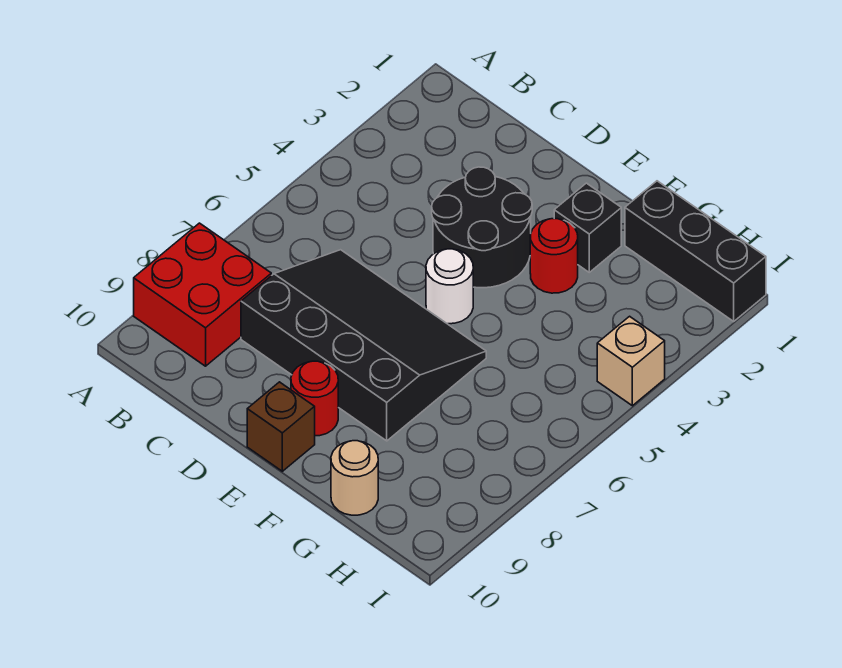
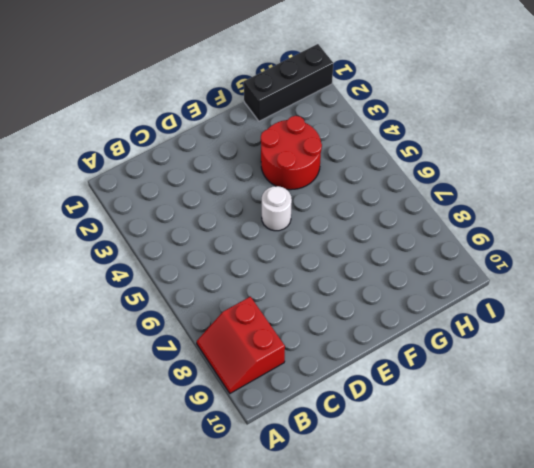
red 2x2 slope [197,297,285,393] -> red 2x2 brick [134,223,271,366]
red 2x2 round brick [261,116,322,190] -> red 1x1 round brick [530,219,578,293]
none -> black 3x4 slope [241,250,486,441]
none -> black 2x2 round brick [432,167,532,288]

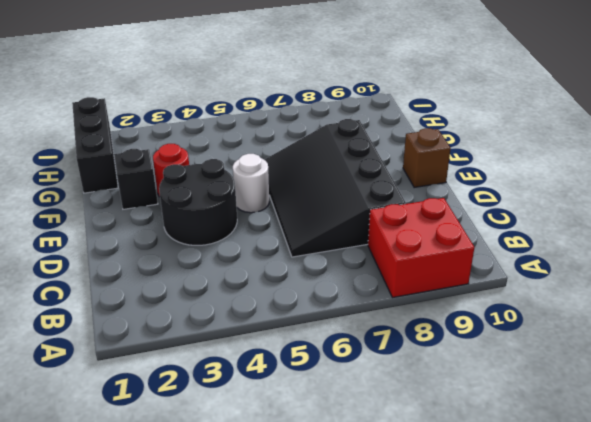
none -> red 1x1 round brick [291,361,338,436]
none -> tan 1x1 round brick [331,441,378,515]

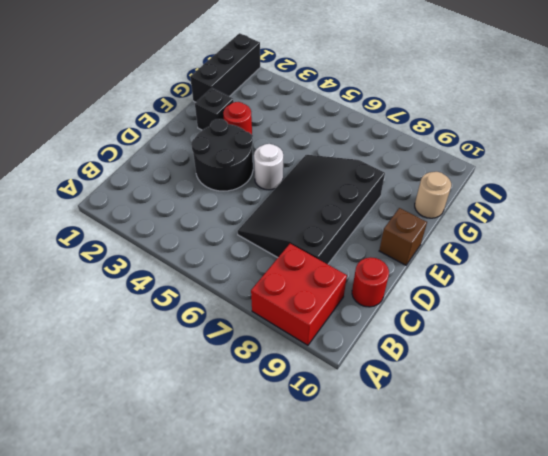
red 1x1 round brick [352,257,389,307] -> red 1x1 round brick moved to [291,361,338,436]
none -> tan 1x1 brick [597,316,665,406]

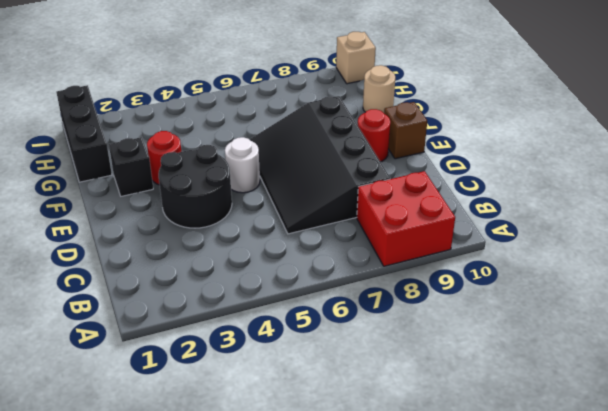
tan 1x1 brick [336,32,376,84] -> tan 1x1 brick moved to [597,316,665,406]

